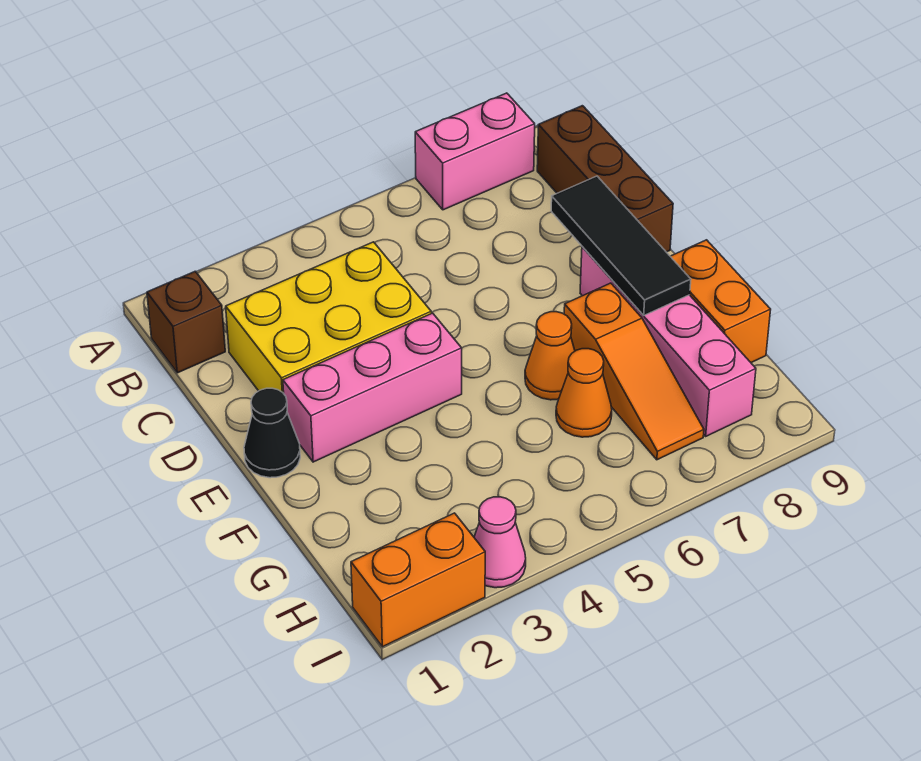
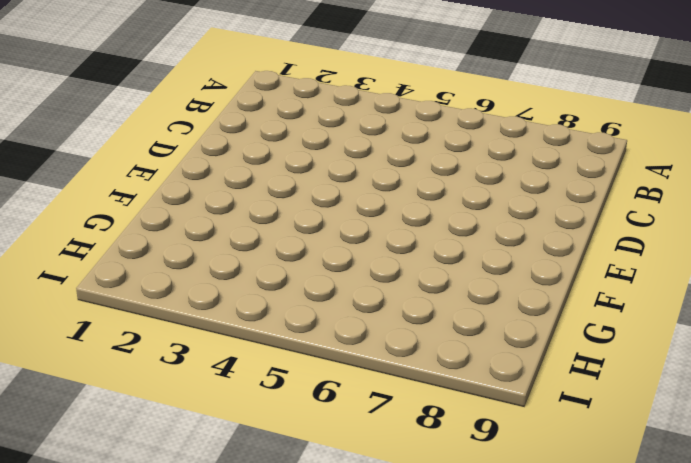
none -> pink 1x2 brick [415,93,535,210]
none -> brown 1x1 brick [147,271,225,373]
none -> brown 1x3 brick [537,106,673,252]

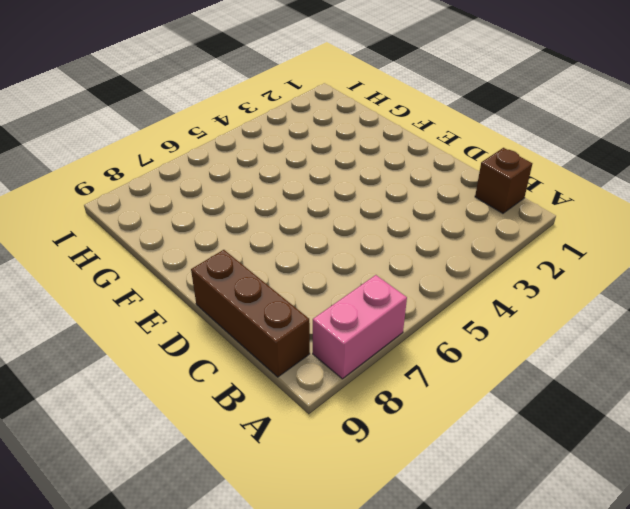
none -> yellow 2x3 brick [226,242,431,393]
none -> black 1x1 cone [244,388,300,478]
none -> pink 1x3 brick [283,313,462,462]

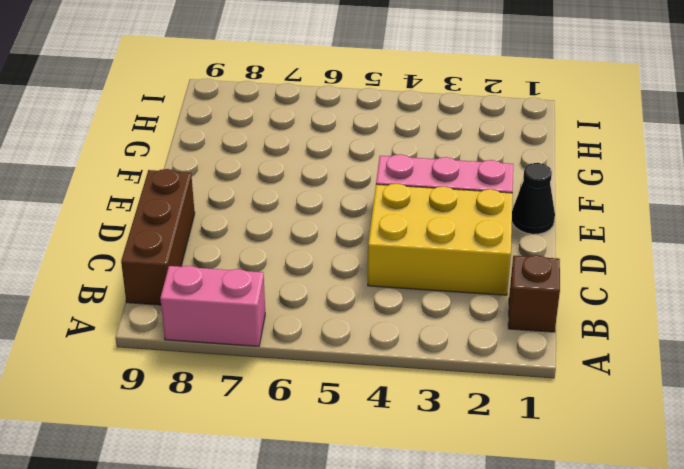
none -> pink 1x4 brick [580,247,756,436]
none -> orange 1x1 cone [525,312,575,400]
none -> orange 1x3 slope [564,283,704,460]

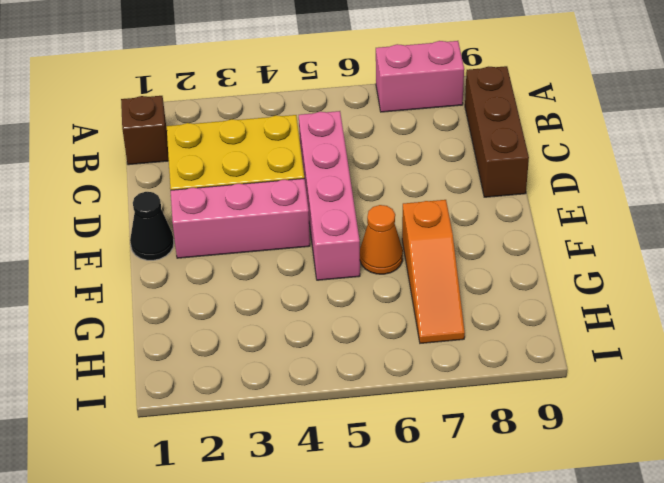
pink 1x4 brick [299,111,360,280] -> pink 1x4 brick moved to [580,247,756,436]
none -> orange 1x2 brick [670,240,771,363]
none -> orange 1x1 cone [556,349,612,437]
none -> orange 1x2 brick [351,513,485,647]

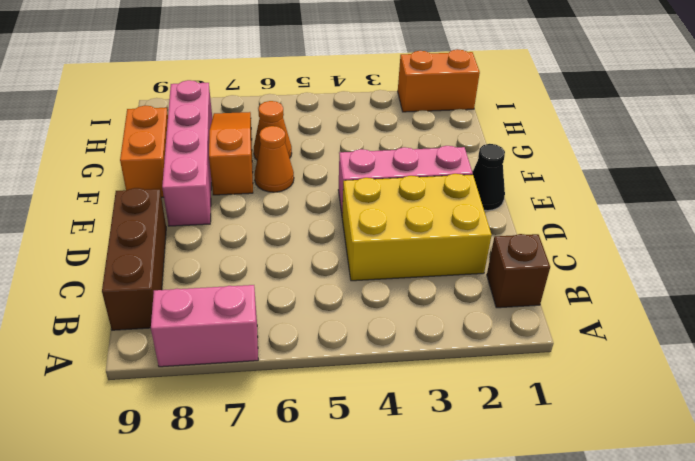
none -> pink 1x1 cone [474,497,526,588]
none -> black 1x3 tile [551,176,691,315]

